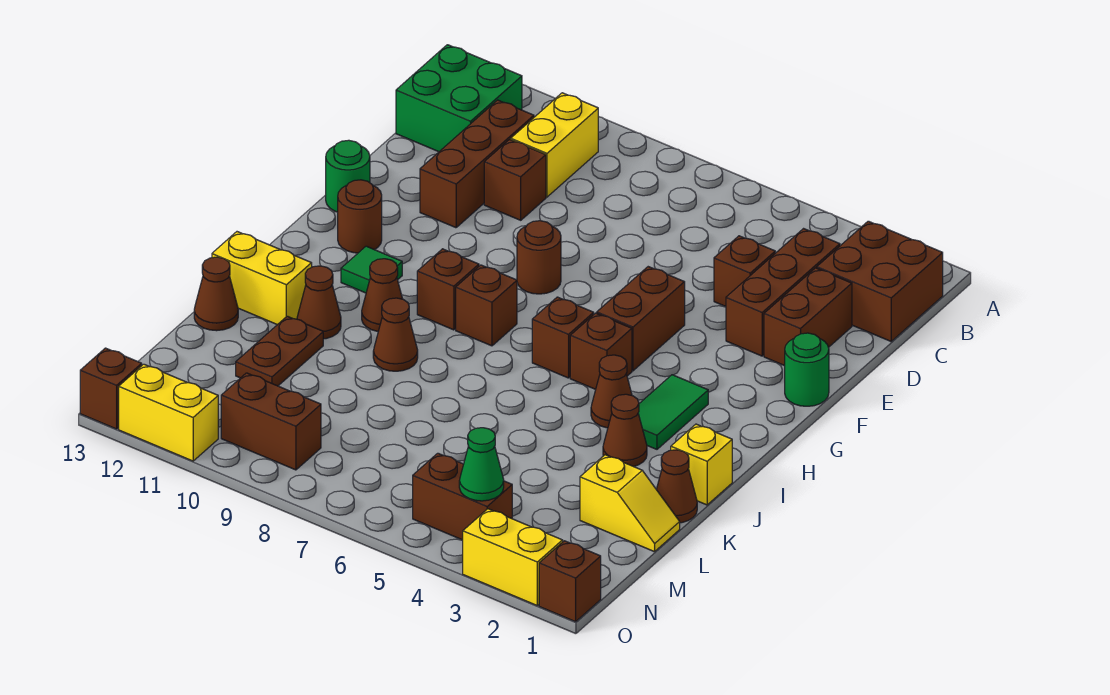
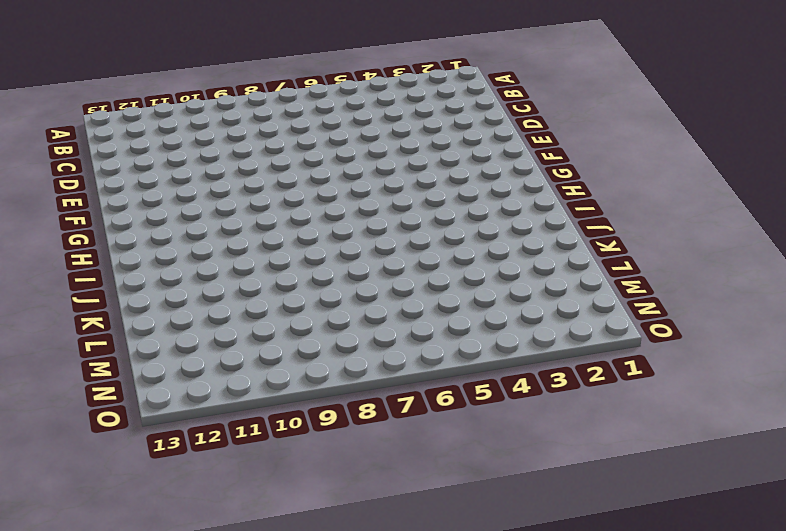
none -> brown 2x2 brick [817,221,943,341]
none -> yellow 1x2 brick [511,93,598,197]
none -> green 2x2 brick [396,45,522,152]
none -> brown 1x3 brick [726,229,840,356]

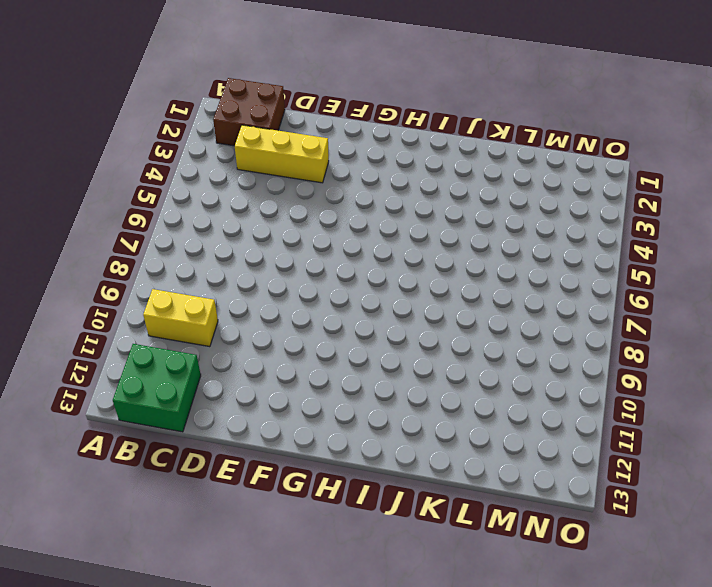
yellow 1x3 brick [235,125,329,183] -> brown 1x3 brick [726,229,840,356]
none -> brown 1x3 brick [420,100,534,228]
none -> brown 1x2 brick [764,268,852,366]
none -> brown 1x1 brick [714,236,775,306]
none -> brown 1x1 brick [484,140,546,220]

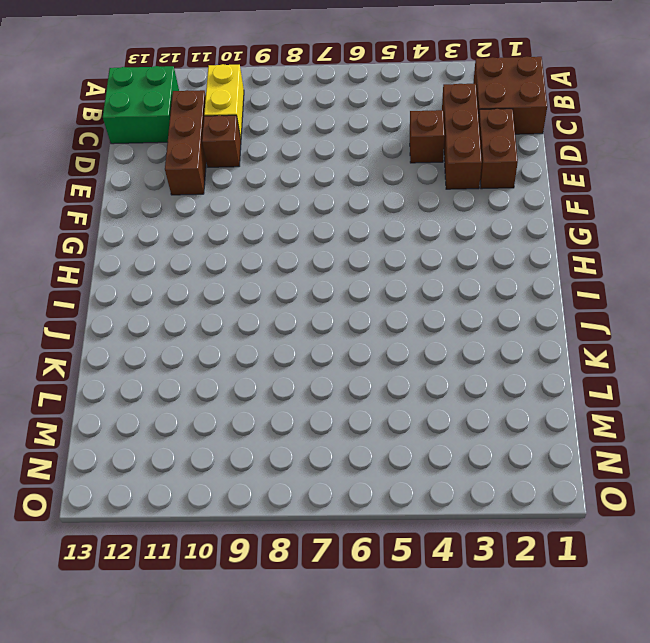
none -> green 1x1 round brick [785,333,829,406]
none -> brown 1x2 brick [597,267,685,371]
none -> brown 1x1 round brick [517,221,561,294]
none -> green 1x1 round brick [326,140,370,212]

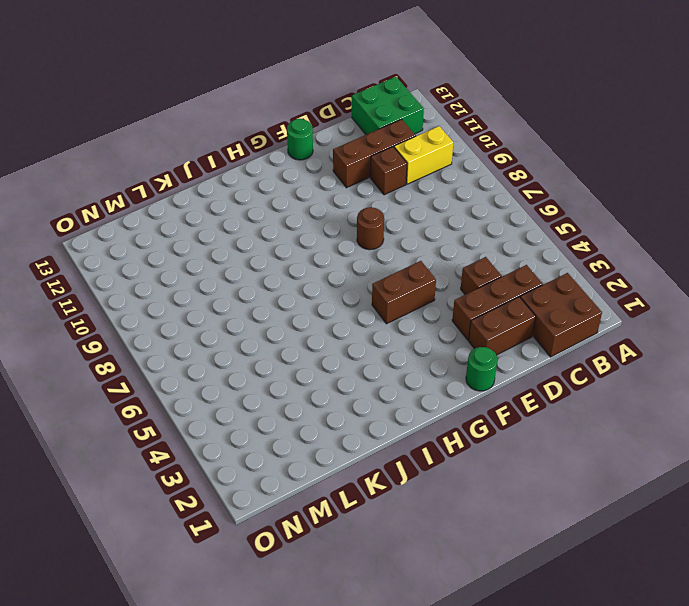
none -> brown 1x1 round brick [338,180,382,253]
none -> green 1x2 tile [638,375,708,449]
none -> brown 1x1 brick [570,313,632,389]
none -> brown 1x1 brick [532,297,594,378]

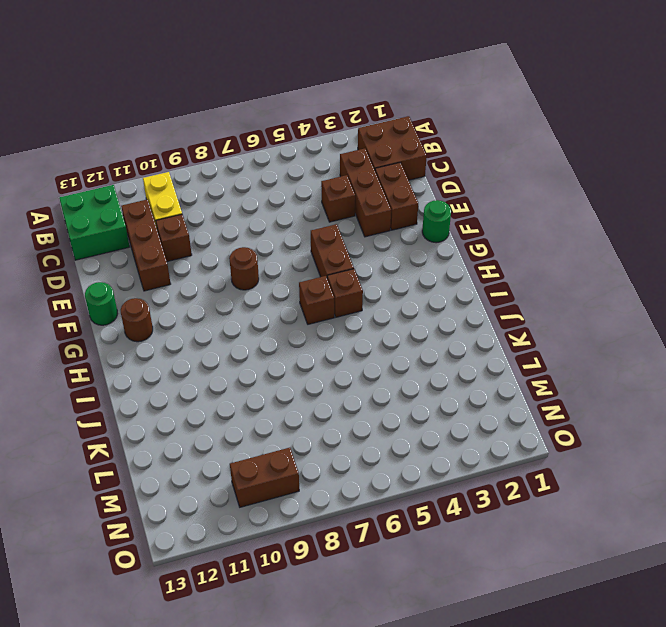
none -> green 1x2 tile [638,375,708,449]
none -> brown 1x1 brick [456,265,517,346]
none -> brown 1x1 brick [417,249,479,330]
none -> green 1x1 tile [341,246,402,293]

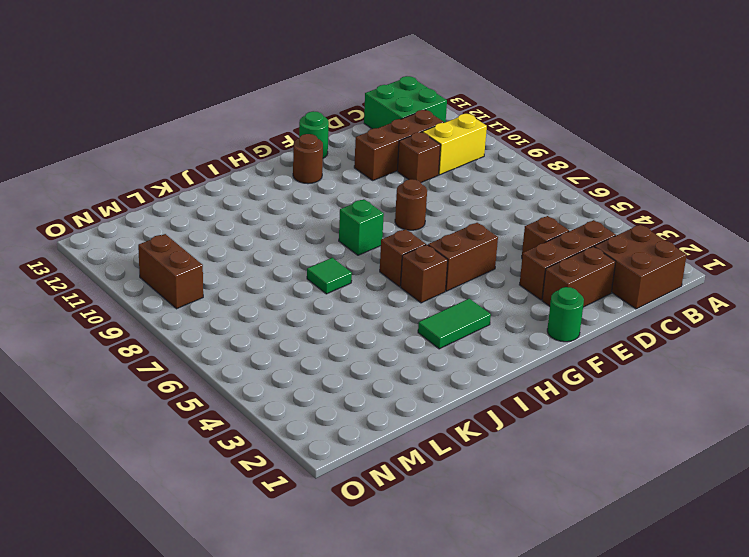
green 1x1 brick [339,199,384,255] -> brown 1x1 brick [456,265,517,346]
green 1x1 tile [307,258,352,294] -> green 1x1 tile moved to [341,246,402,293]
none -> brown 1x1 brick [417,249,479,330]
none -> brown 1x1 cone [591,355,632,428]
none -> brown 1x1 cone [362,259,402,331]
none -> yellow 1x1 brick [671,424,732,505]

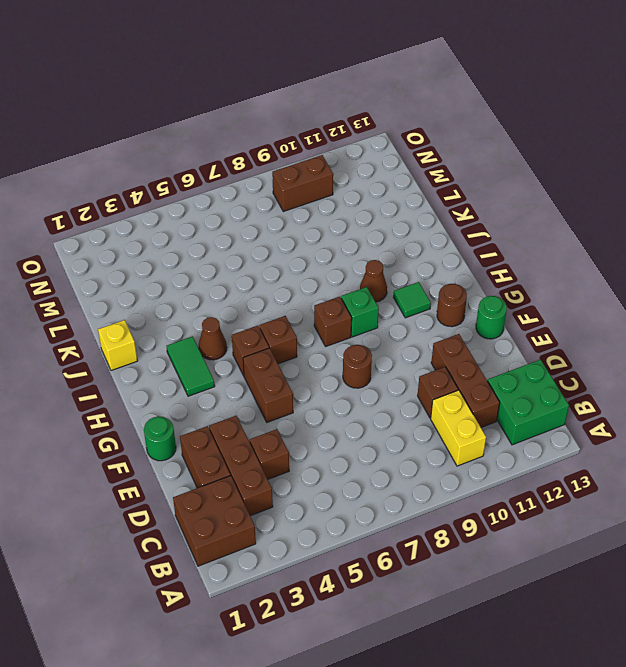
green 1x1 brick [341,287,379,337] -> brown 1x1 brick [417,249,479,330]
none -> brown 1x1 cone [603,394,647,467]
none -> brown 1x1 cone [373,298,418,371]
none -> brown 1x1 cone [297,266,341,339]
none -> yellow 1x2 brick [212,232,312,325]

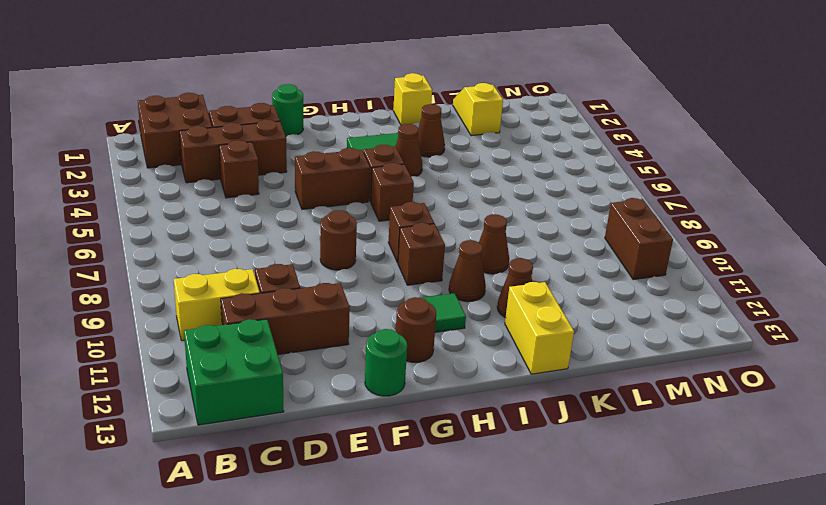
none -> brown 1x1 cone [656,450,697,523]
none -> brown 1x2 plate [236,316,323,386]
none -> brown 1x1 cone [194,257,238,331]
none -> brown 1x2 brick [413,453,512,540]

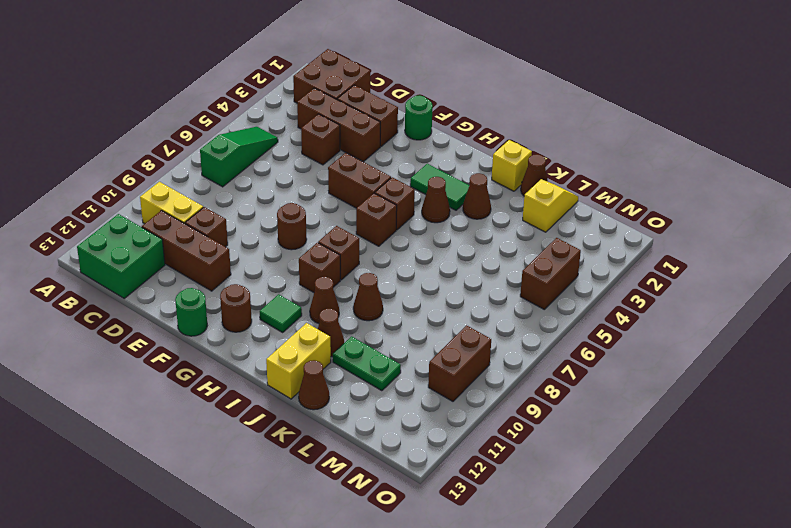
green 1x3 slope [200,127,278,187] -> none
green 1x2 plate [333,336,401,391] -> brown 1x2 plate [236,316,323,386]
none -> brown 1x1 brick [539,541,601,622]
none -> yellow 1x2 brick [463,509,563,606]
none -> yellow 1x2 brick [119,364,218,461]
none -> brown 1x1 brick [80,348,142,429]

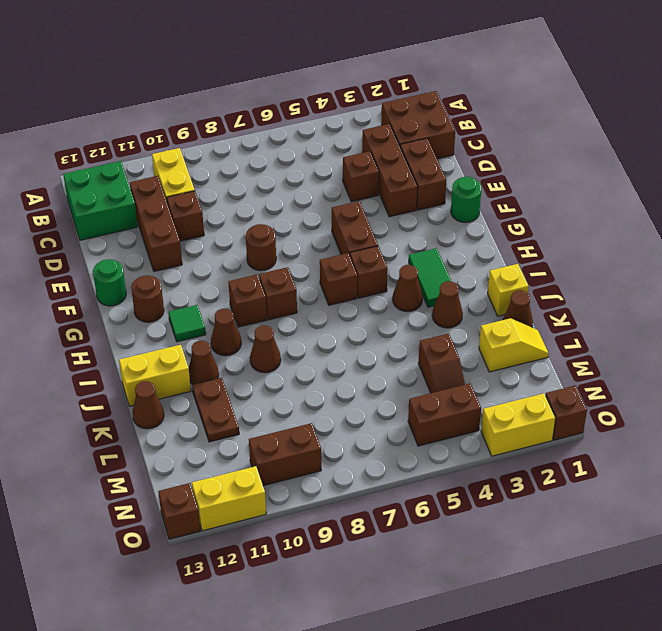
brown 1x2 slope [418,333,465,393] -> none
none -> green 1x1 cone [459,428,504,501]

